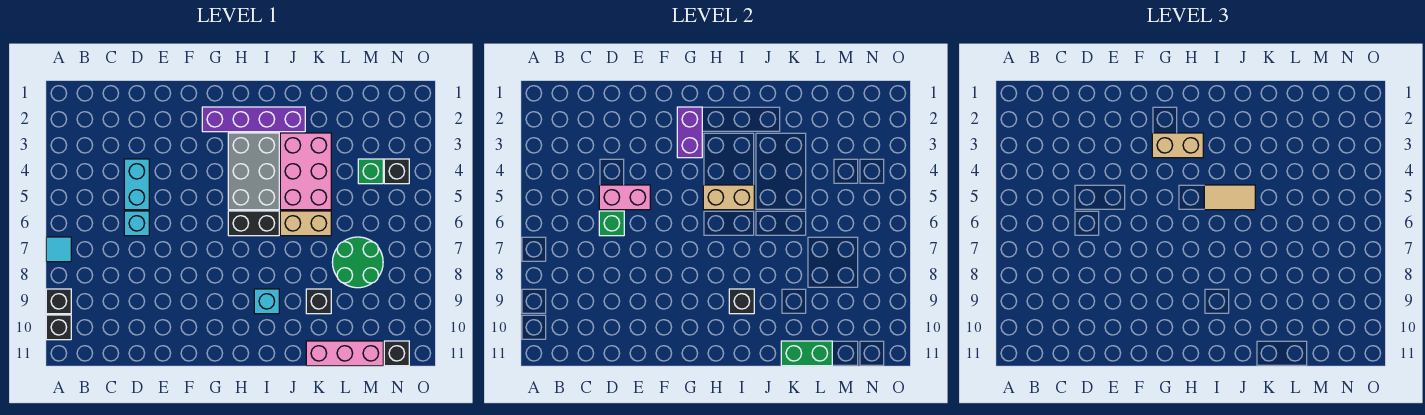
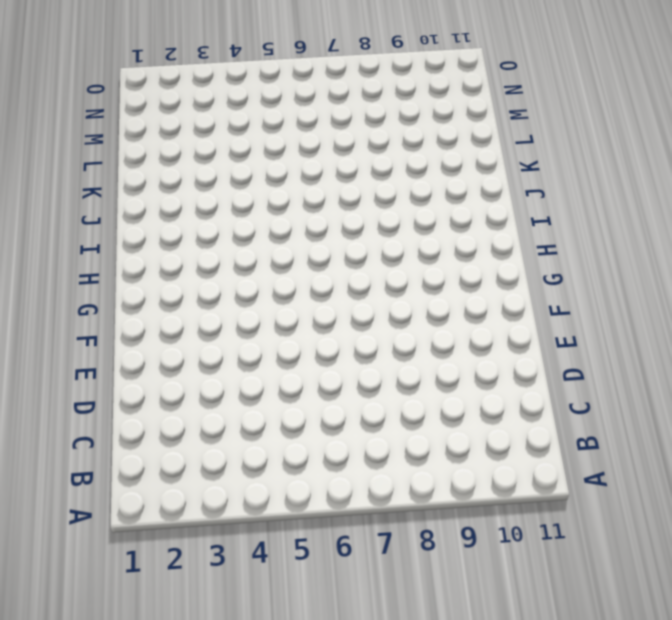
none -> cyan 1x1 tile [46,237,71,262]
none -> black 1x1 brick [46,289,71,314]
none -> black 1x1 brick [46,315,71,340]

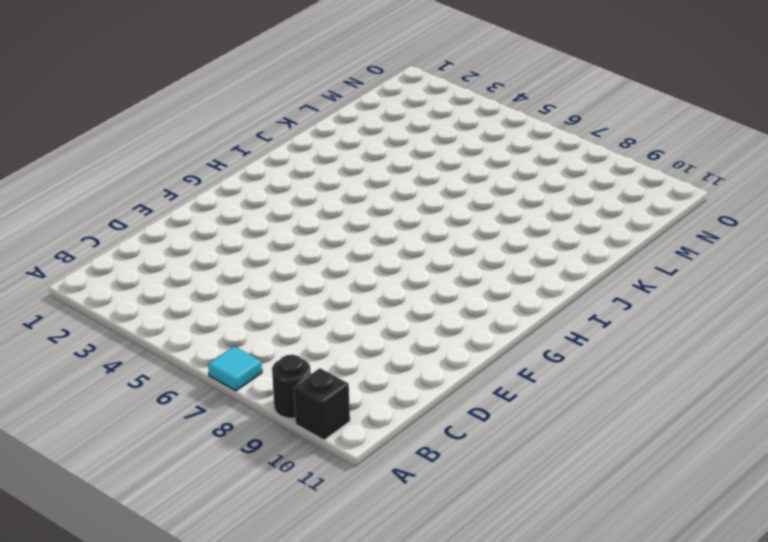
black 1x1 round brick [272,355,311,418] -> black 1x1 brick [46,289,71,314]
none -> cyan 1x2 brick [124,159,149,210]
none -> cyan 1x1 brick [124,211,149,236]
none -> purple 1x4 brick [202,107,305,132]

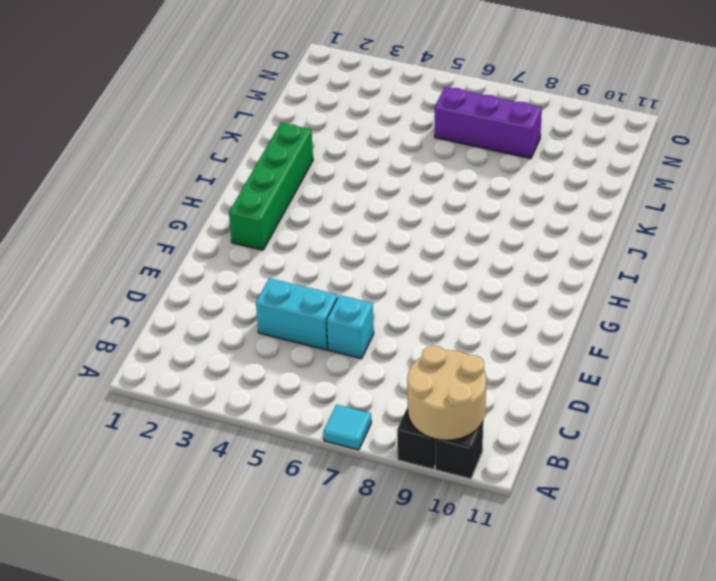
tan 2x2 round brick [407,346,486,440] -> none
green 1x4 brick [229,123,313,250] -> purple 1x4 brick [202,107,305,132]
purple 1x3 brick [435,87,542,159] -> green 2x2 round brick [332,237,383,288]
none -> grey 2x3 brick [228,133,279,210]
none -> black 1x2 brick [228,211,279,236]
none -> cyan 1x1 brick [254,289,279,314]

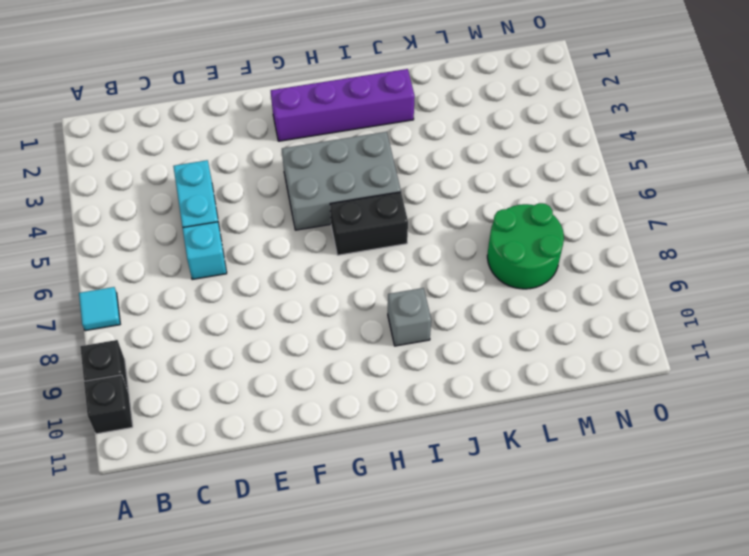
grey 2x3 brick [282,132,401,230] -> grey 2x3 brick turned to [228,133,279,210]
grey 1x1 brick [388,288,431,346] -> cyan 1x1 brick [254,289,279,314]
none -> pink 2x3 brick [280,133,331,210]
none -> tan 1x2 brick [280,211,331,236]
none -> black 1x1 brick [306,289,331,314]

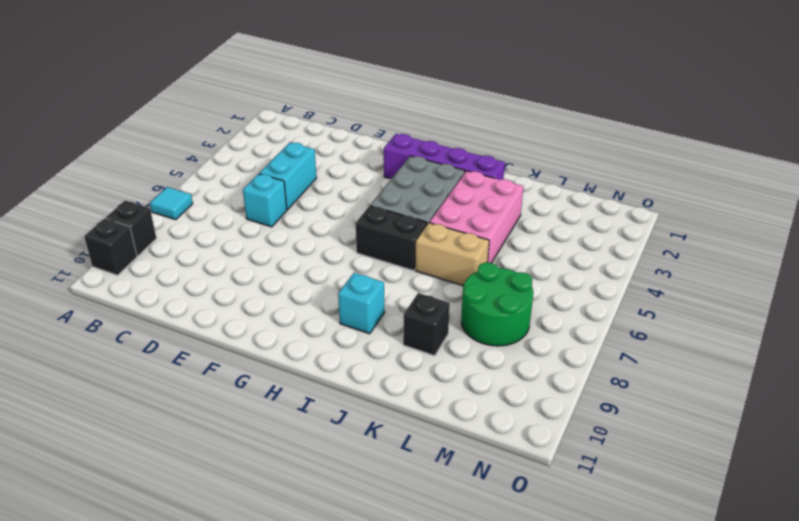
none -> pink 1x3 brick [306,341,383,366]
none -> green 1x1 brick [358,159,383,184]
none -> black 1x1 brick [384,159,409,184]

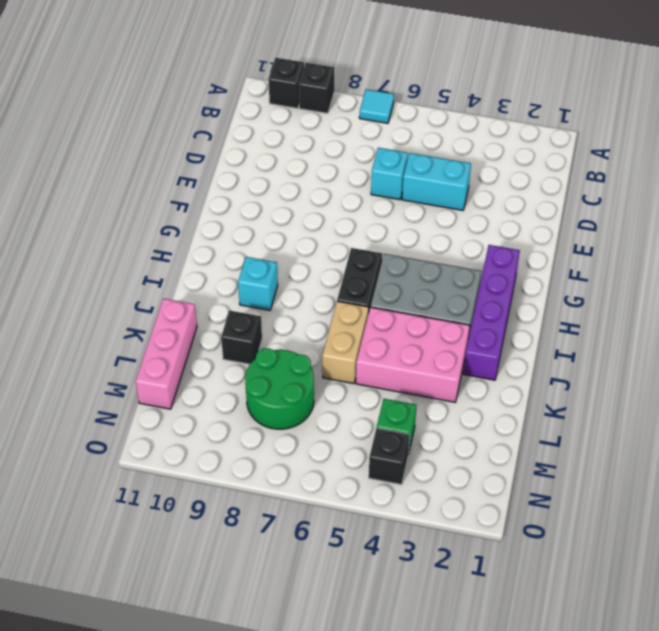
none -> black 1x1 brick [384,341,409,366]
none -> pink 1x2 brick [599,185,650,210]
none -> green 1x1 brick [599,211,624,236]

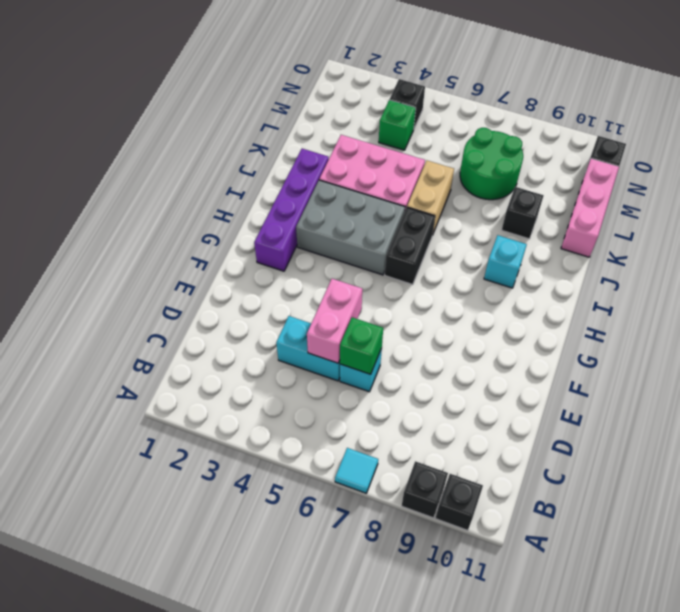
none -> purple 1x2 brick [677,107,702,158]
none -> tan 1x2 brick [703,185,754,210]
none -> black 1x1 brick [729,289,754,314]

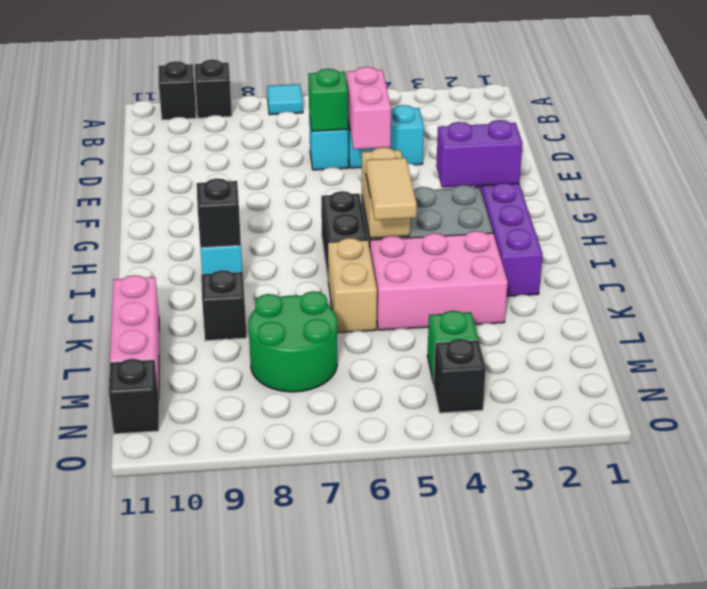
none -> green 1x2 brick [781,341,832,366]
none -> tan 1x2 brick [1152,133,1203,158]

